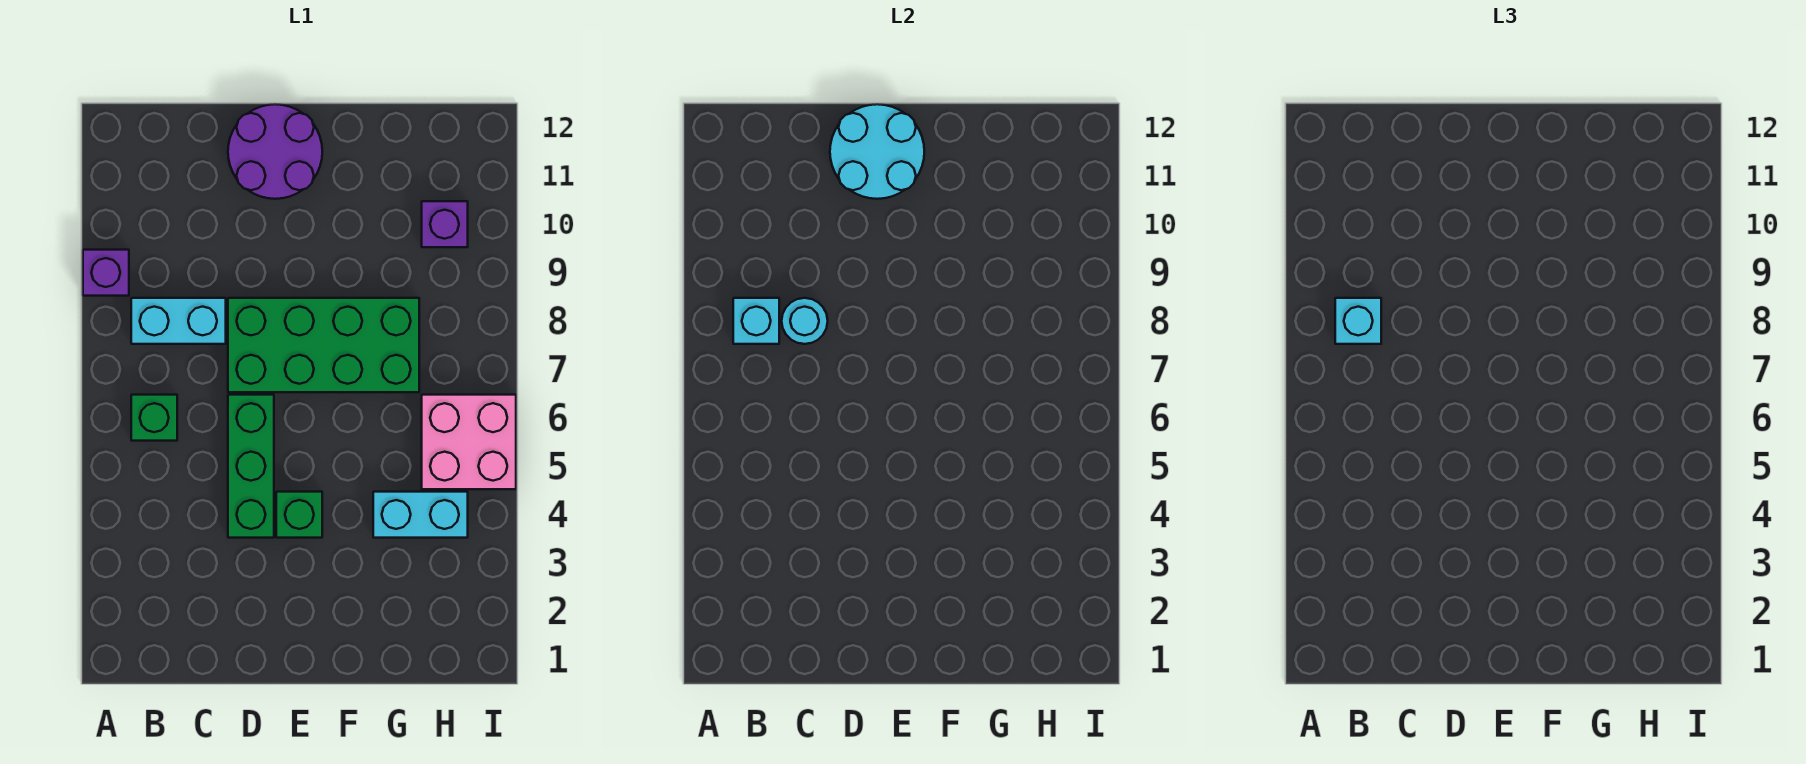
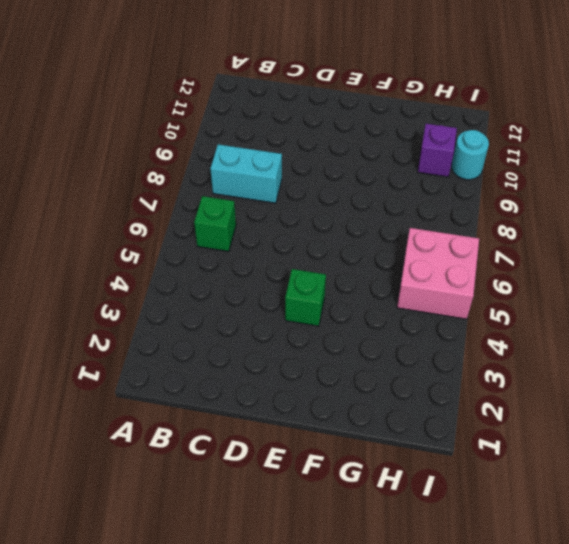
cyan 1x1 round brick [452,130,489,180] -> cyan 1x1 round brick moved to [782,298,828,344]
none -> purple 1x1 brick [83,250,129,296]
none -> green 1x3 brick [228,395,274,538]
none -> green 2x4 brick [228,298,419,392]

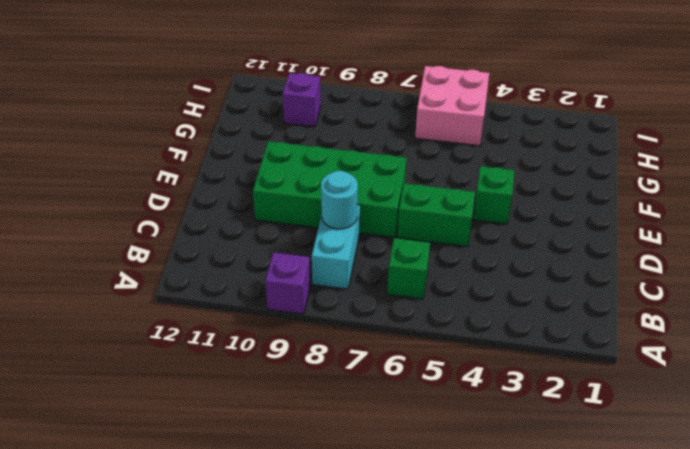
green 1x2 brick [398,183,475,247] -> green 1x3 brick [228,395,274,538]
green 2x4 brick [253,141,407,238] -> green 2x4 brick turned to [228,298,419,392]
none -> purple 2x2 round brick [228,104,322,199]
none -> cyan 1x2 brick [373,492,468,538]
none -> cyan 1x1 brick [733,298,779,344]

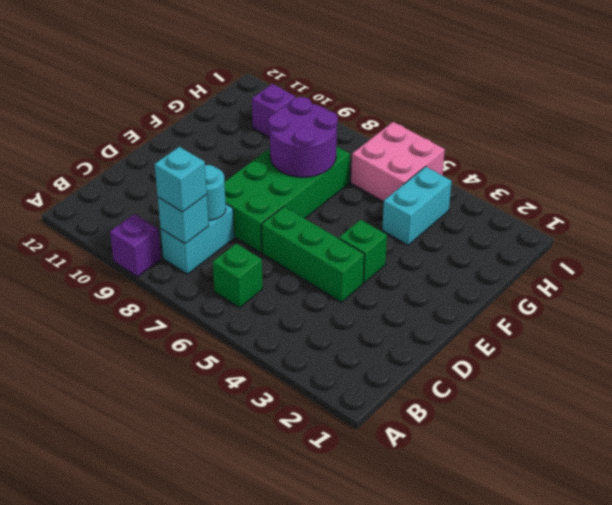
purple 2x2 round brick [269,97,338,177] -> purple 2x2 round brick moved to [228,104,322,199]
none -> cyan 2x2 round brick [830,104,924,199]

